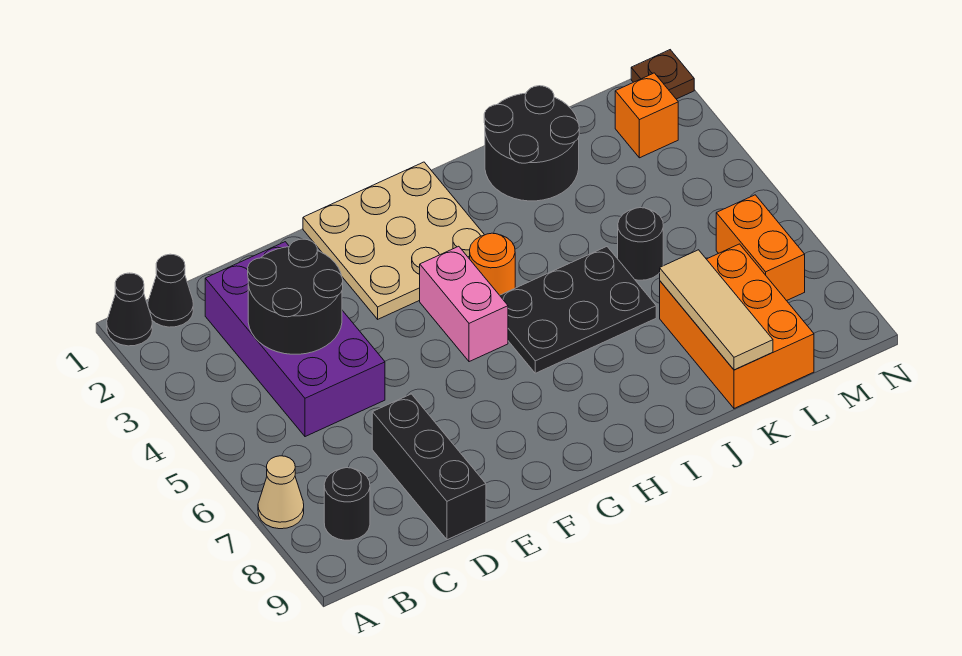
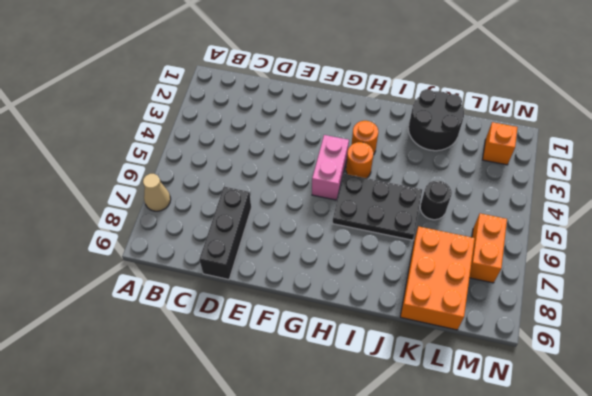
orange 1x1 round brick [352,121,378,155] -> tan 3x3 plate [303,162,484,319]
none -> black 1x1 cone [107,273,152,346]
none -> black 1x1 cone [148,254,193,327]
none -> black 1x1 round brick [324,468,370,540]

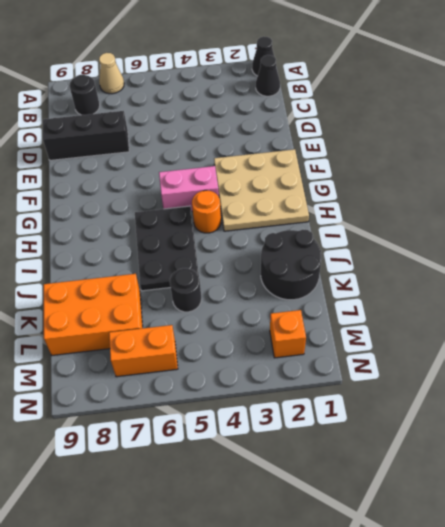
none -> purple 2x4 brick [205,242,385,437]
none -> brown 1x1 plate [631,50,694,99]
none -> black 2x2 round brick [248,239,343,354]

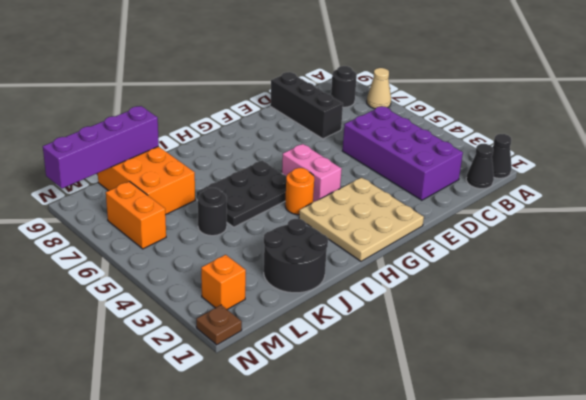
purple 1x4 brick [43,106,159,188] -> tan 1x3 tile [660,250,773,370]
none -> black 2x2 round brick [248,239,343,354]

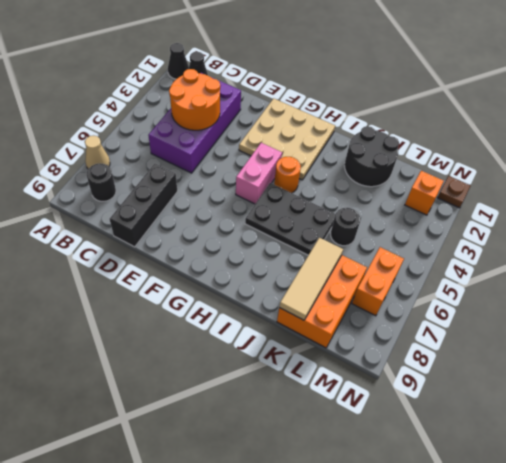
orange 2x2 round brick [169,69,220,130] -> black 2x2 round brick [248,239,343,354]

